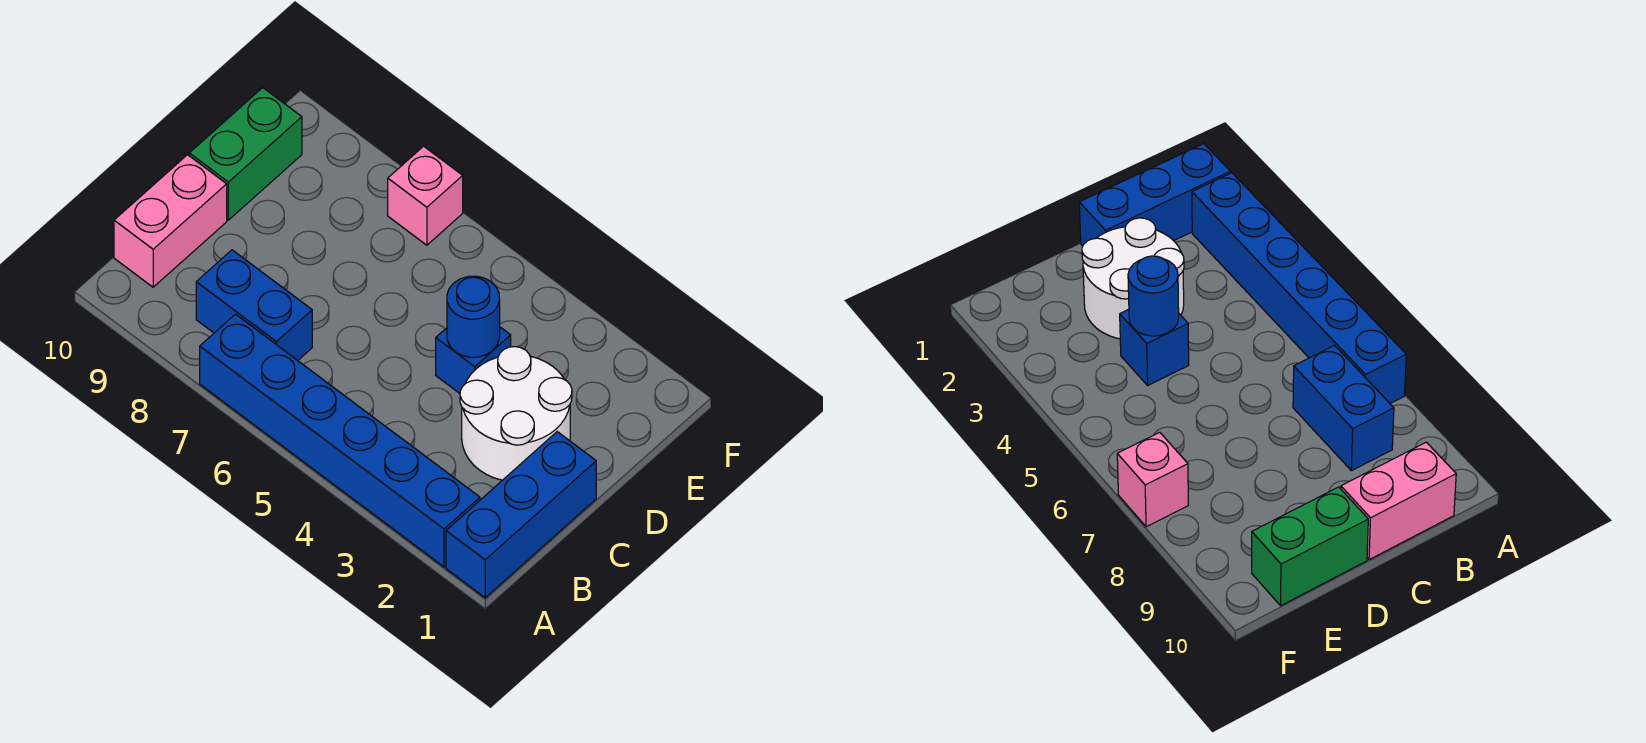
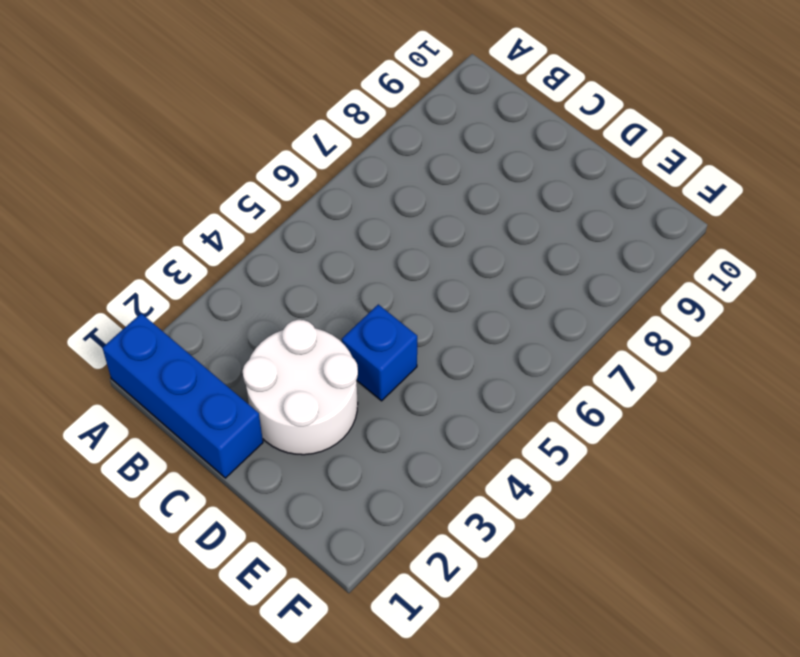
none -> blue 1x6 brick [200,314,480,567]
none -> blue 1x2 brick [196,250,312,361]

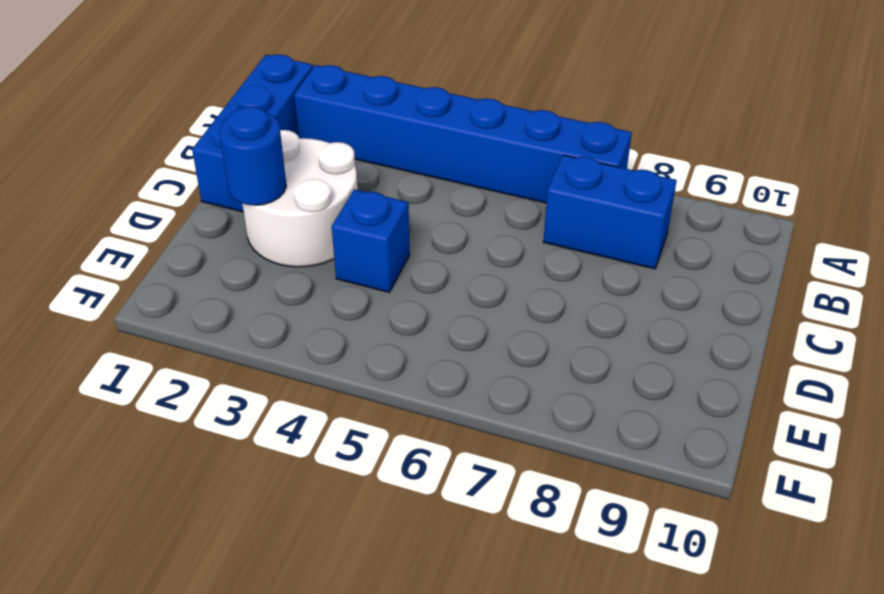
blue 1x1 round brick [220,107,286,205] -> blue 1x1 round brick moved to [447,276,500,357]
none -> pink 1x2 brick [114,155,227,287]
none -> green 1x2 brick [189,88,302,220]

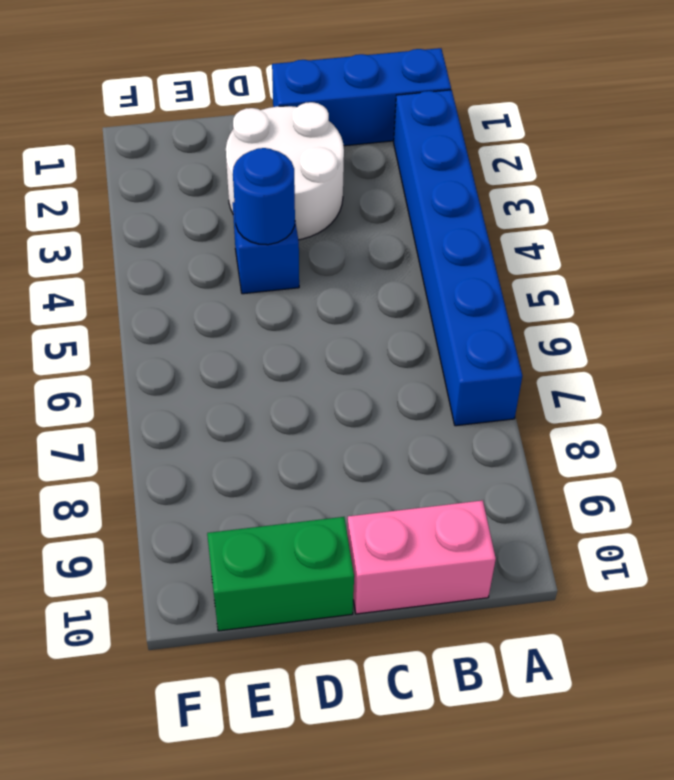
none -> blue 1x2 brick [196,250,312,361]
none -> pink 1x1 brick [388,146,463,245]

